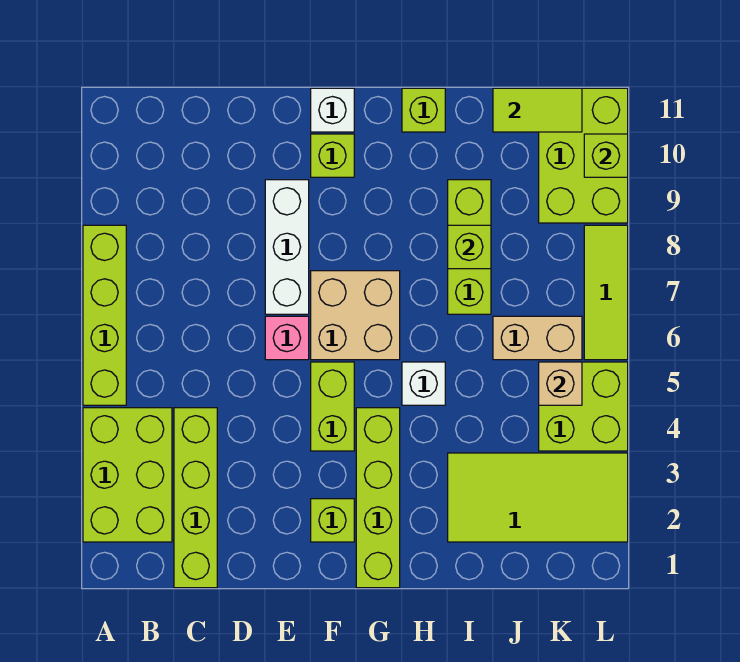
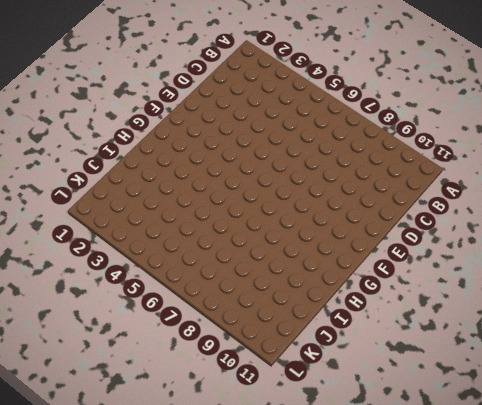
none -> lime 2x3 brick [83,408,172,542]
none -> lime 1x4 brick [83,225,126,405]
none -> lime 1x4 brick [174,408,217,588]

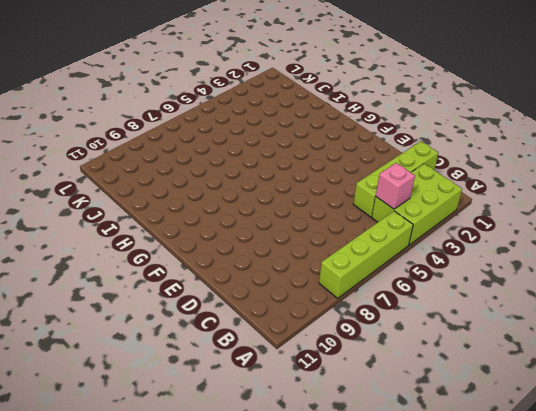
pink 1x1 brick [376,163,415,209] -> pink 1x1 brick moved to [265,316,309,360]
none -> white 1x3 brick [265,180,309,314]
none -> lime 1x1 brick [311,499,354,542]
none -> lime 1x2 brick [311,362,354,451]

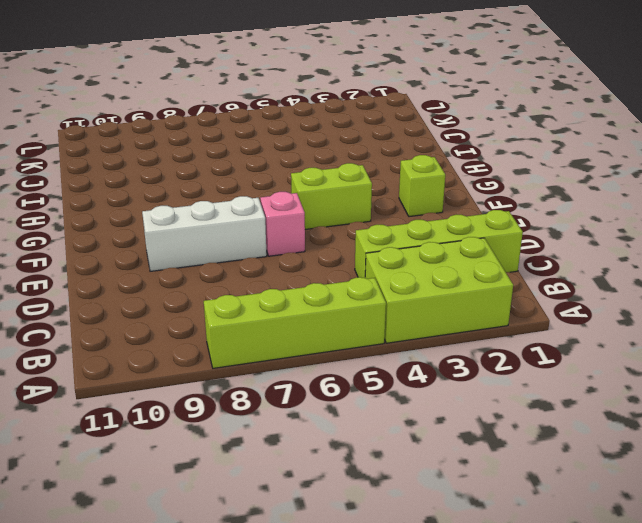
none -> tan 2x2 brick [311,271,400,360]
none -> lime 1x1 brick [311,134,354,177]
none -> white 1x1 brick [311,88,354,132]

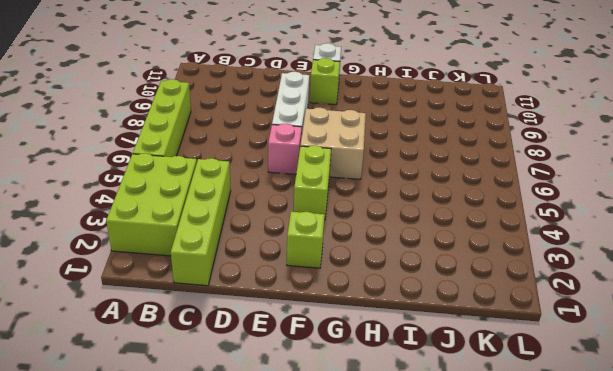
none -> lime 1x4 brick [356,408,400,588]
none -> white 1x1 brick [402,362,445,405]
none -> lime 1x1 brick [402,88,445,132]

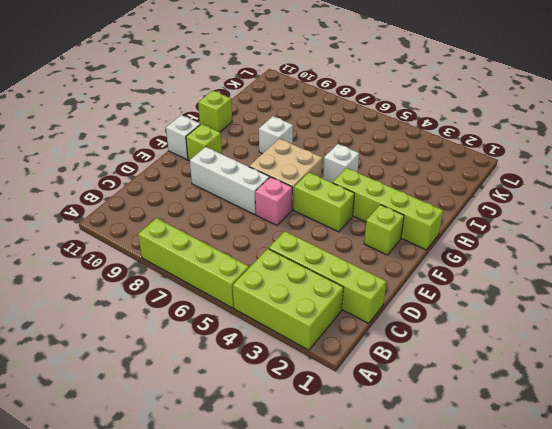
white 1x1 brick [259,116,293,154] -> none
none -> lime 2x4 tile [448,453,628,542]
none -> lime 1x3 brick [448,180,491,314]
none -> tan 1x2 brick [493,316,582,360]

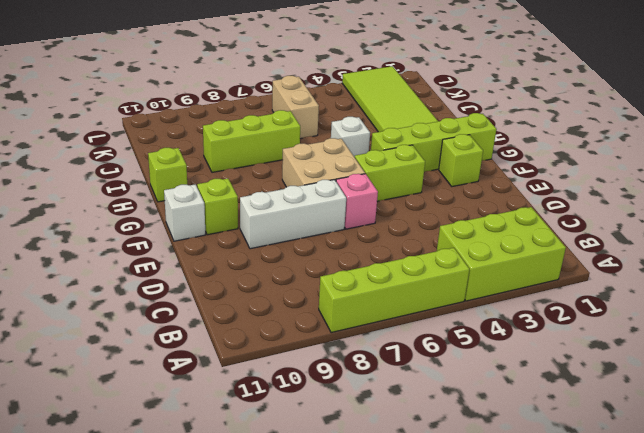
none -> lime 1x4 brick [174,408,217,588]
none -> lime 2x2 brick [539,362,628,451]
none -> lime 2x3 brick [539,88,628,223]

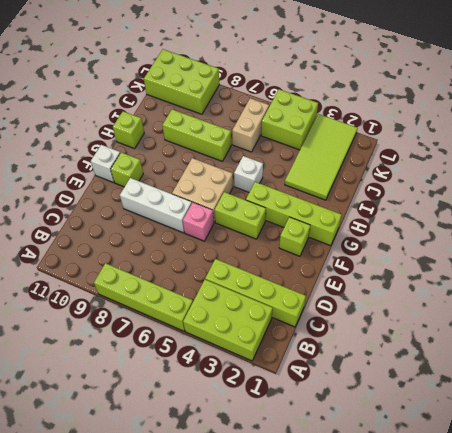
none -> lime 1x3 tile [584,225,628,360]
none -> lime 1x1 brick [448,225,491,269]
none -> lime 1x2 tile [493,88,582,132]

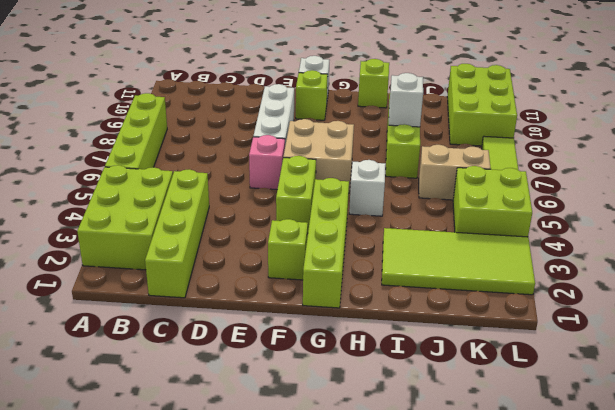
white 1x1 brick [389,73,423,127] -> lime 1x1 brick [448,225,491,269]
none -> lime 1x2 tile [493,88,582,132]
none -> tan 1x1 brick [539,362,582,405]
none -> lime 1x1 brick [584,134,628,177]

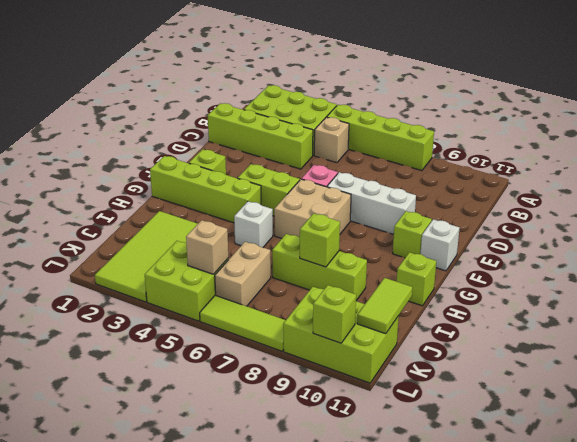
tan 1x1 brick [314,117,349,163] -> none

